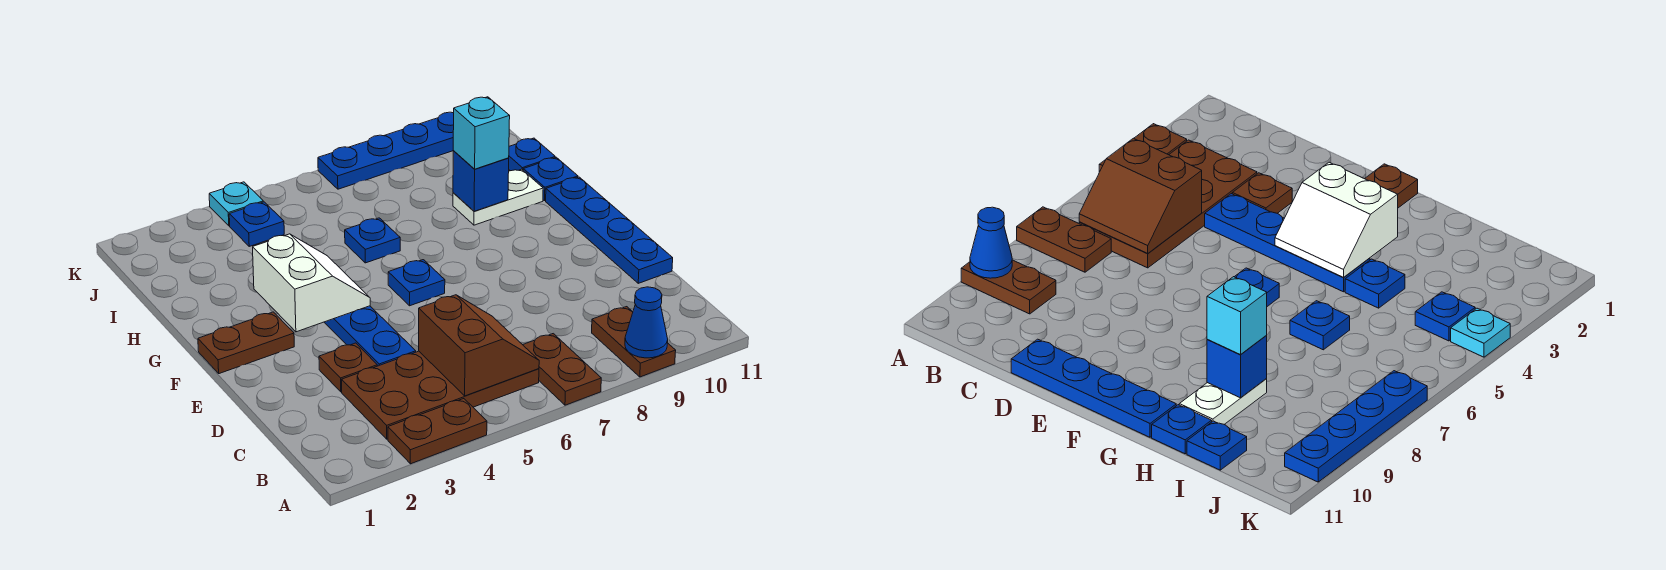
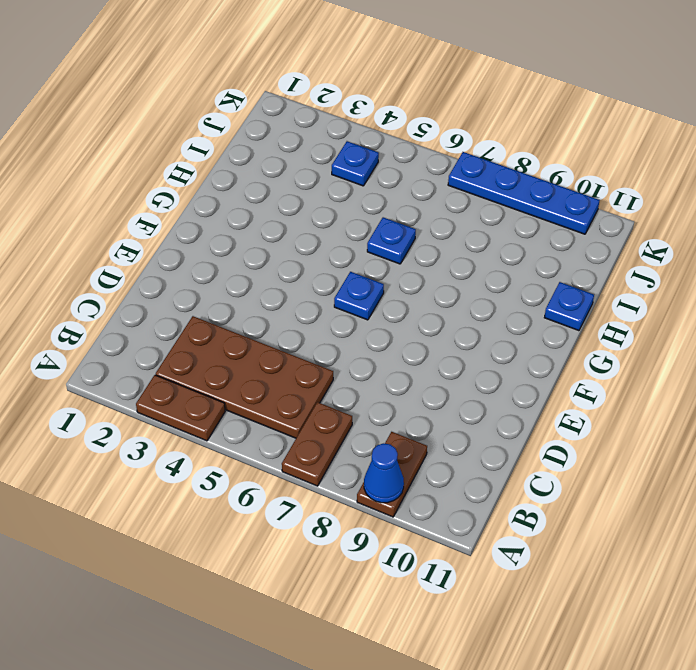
none -> brown 1x1 plate [319,343,377,392]
none -> blue 1x4 plate [324,306,416,366]
none -> blue 1x4 plate [546,177,673,283]

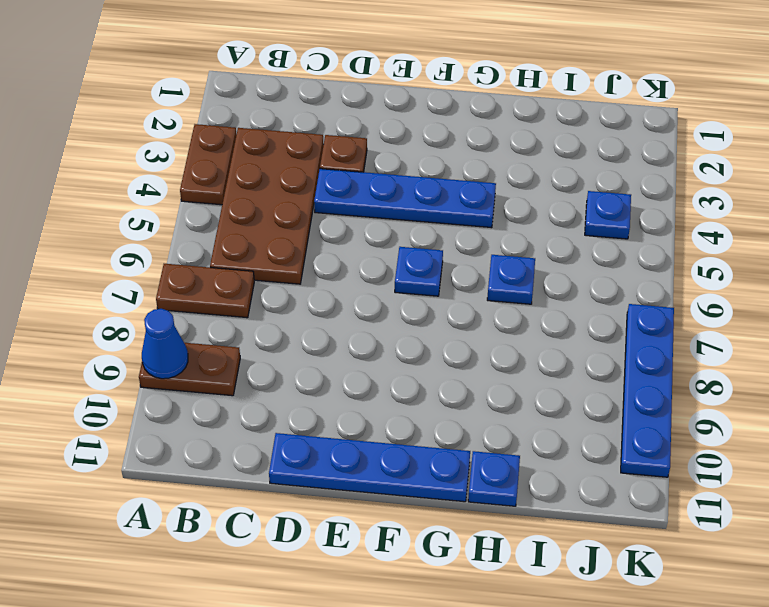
none -> brown 1x2 plate [198,312,294,374]
none -> blue 1x1 plate [1345,259,1405,308]
none -> white 1x2 plate [453,169,543,225]

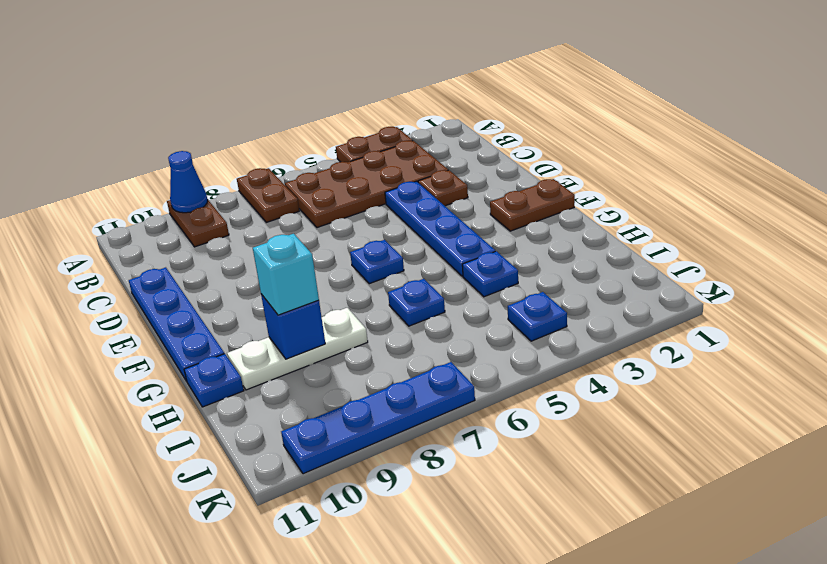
white 1x3 plate [227,308,368,390] -> white 1x2 plate [453,169,543,225]
none -> blue 1x1 plate [509,138,555,171]
none -> cyan 1x1 plate [209,182,263,226]
none -> brown 2x2 slope [419,295,539,396]

